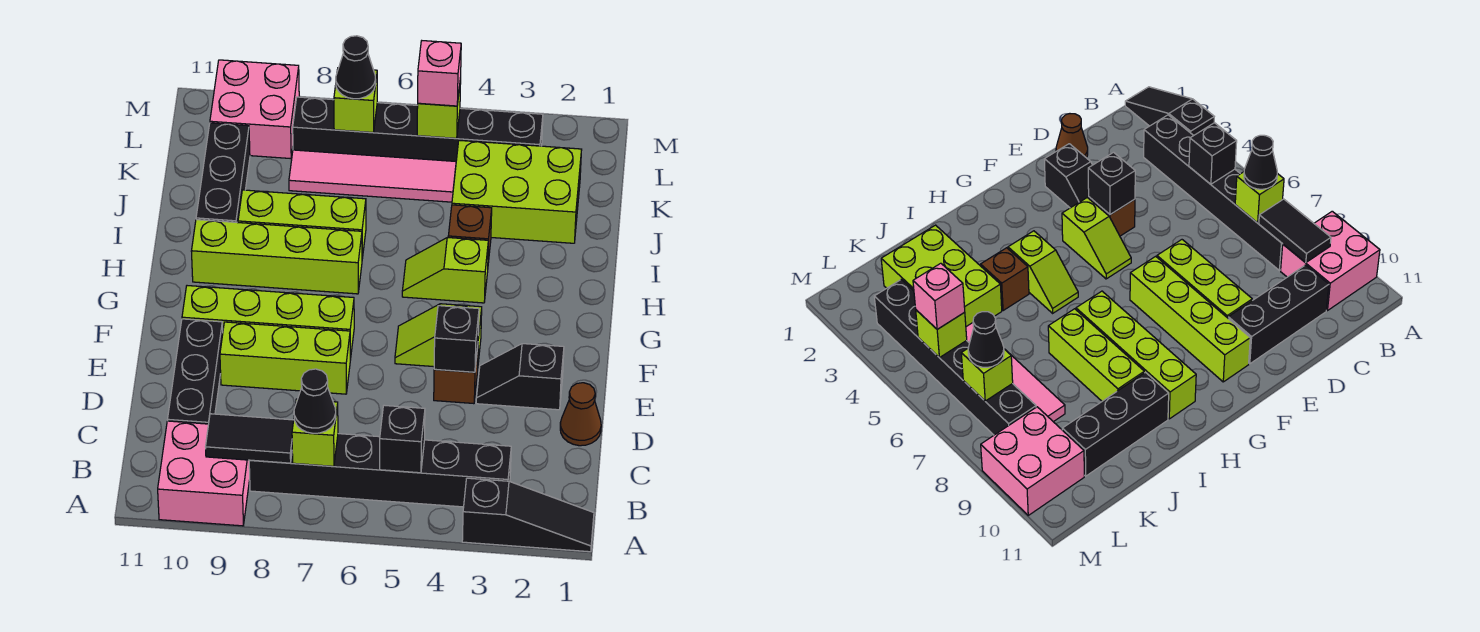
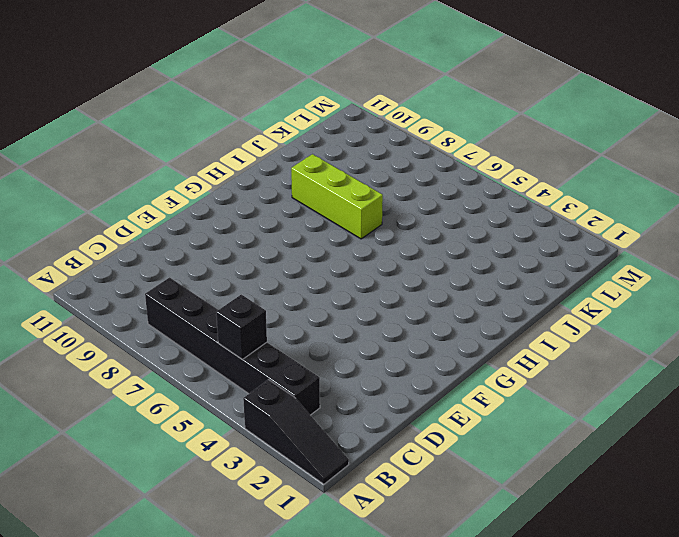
none -> pink 2x2 brick [158,421,250,526]
none -> black 1x3 brick [168,319,223,424]
none -> brown 1x1 cone [560,383,601,446]

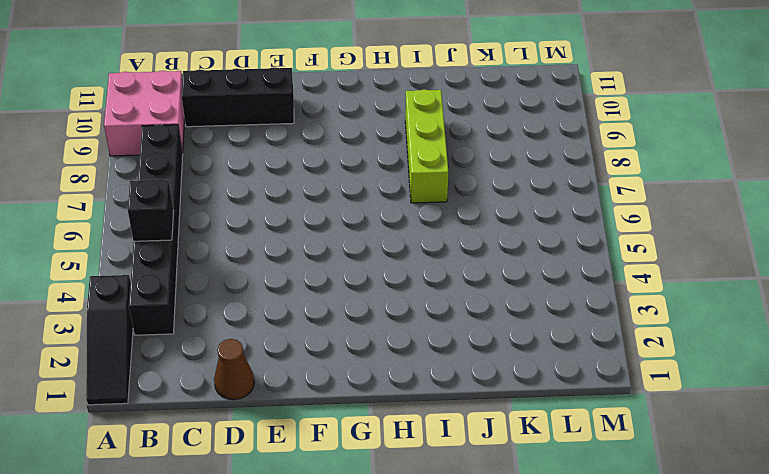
none -> black 1x2 slope [476,344,564,410]
none -> brown 1x1 brick [434,348,478,404]
none -> lime 1x3 brick [220,322,350,394]

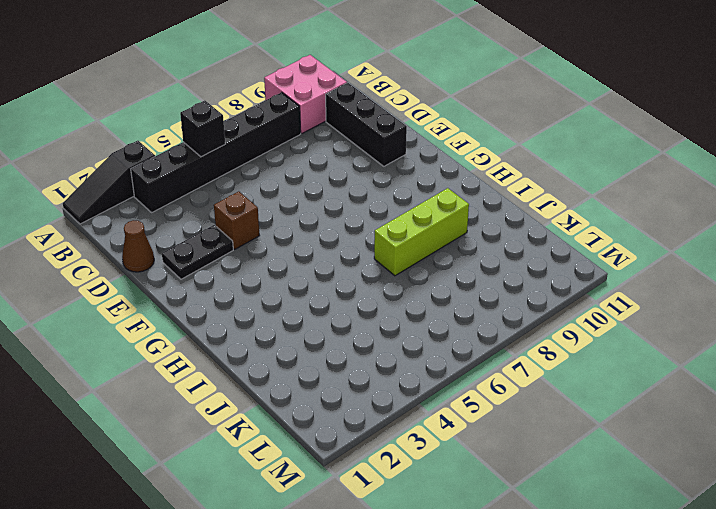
black 1x2 plate [162,225,233,279] -> black 1x2 slope [476,344,564,410]
none -> lime 1x3 brick [220,322,350,394]
none -> lime 1x2 slope [395,304,482,367]
none -> lime 1x4 brick [182,286,354,360]

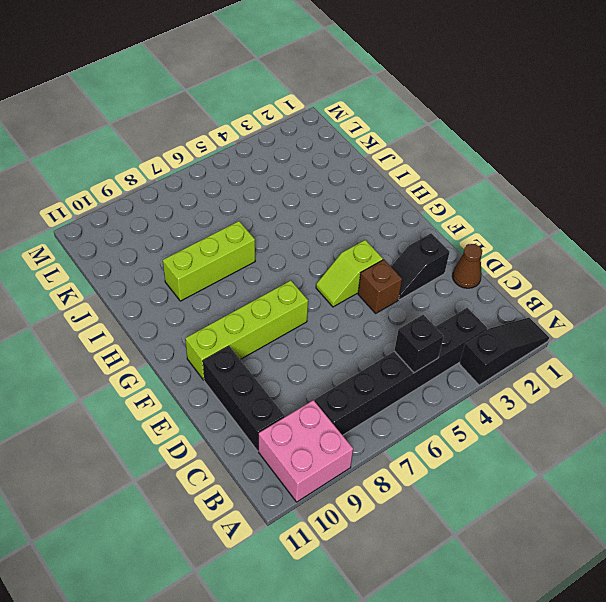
none -> lime 1x3 brick [220,322,350,394]
none -> lime 1x2 slope [402,238,488,303]
none -> lime 1x4 brick [191,220,362,294]

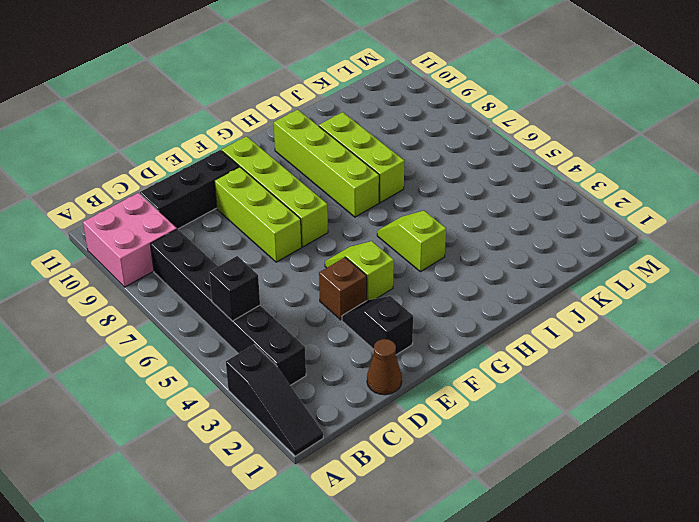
none -> brown 1x1 brick [448,205,492,263]
none -> black 1x3 brick [196,123,250,223]
none -> lime 2x3 brick [452,140,582,243]

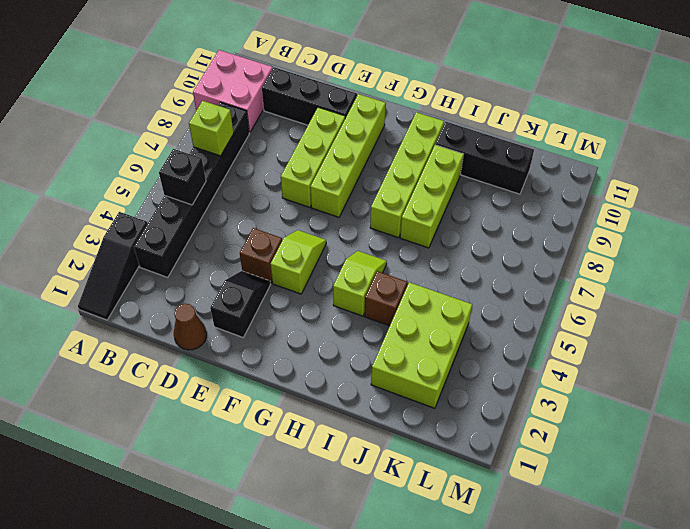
none -> pink 1x4 tile [289,150,456,202]
none -> black 1x6 brick [293,97,543,161]
none -> pink 2x2 brick [210,60,299,159]

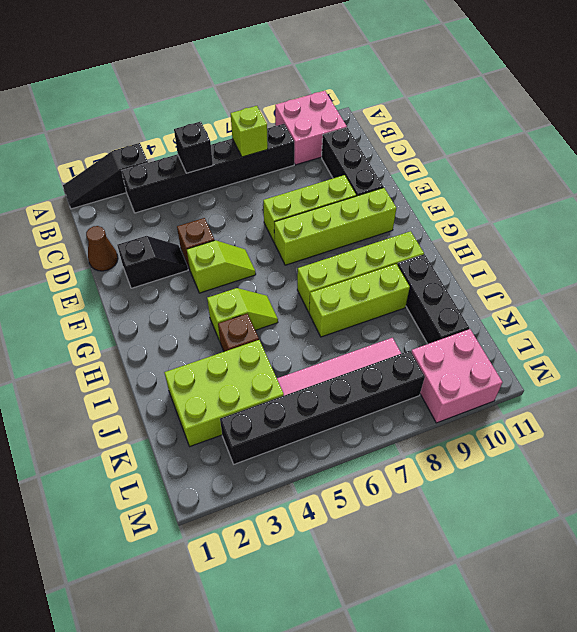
none -> black 1x2 tile [206,414,294,463]
none -> black 1x1 brick [434,306,479,372]
none -> lime 1x1 brick [417,78,461,138]

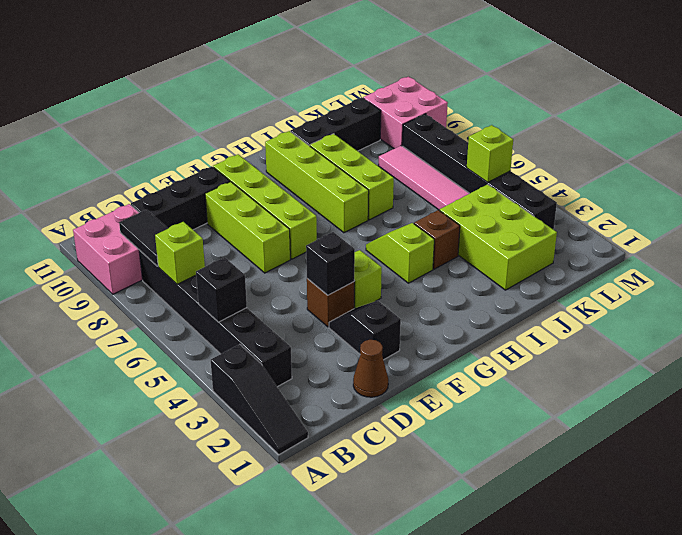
none -> lime 1x1 brick [334,69,377,133]
none -> black 1x1 cone [294,369,336,433]
none -> pink 1x1 brick [418,41,461,106]

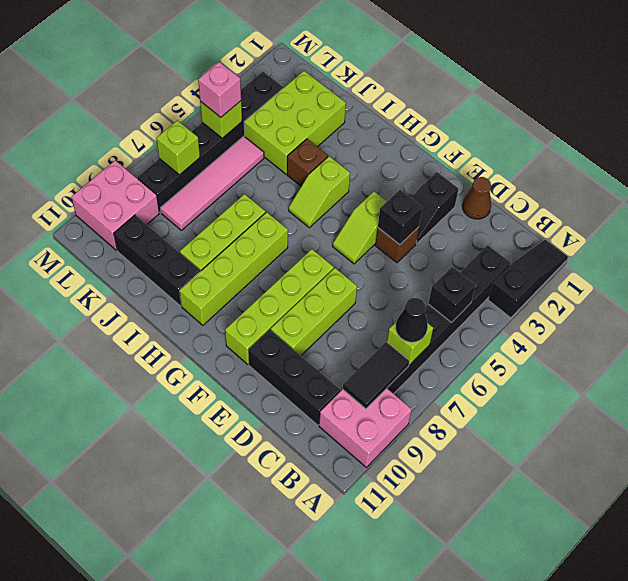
none -> black 1x1 cone [336,36,376,99]

